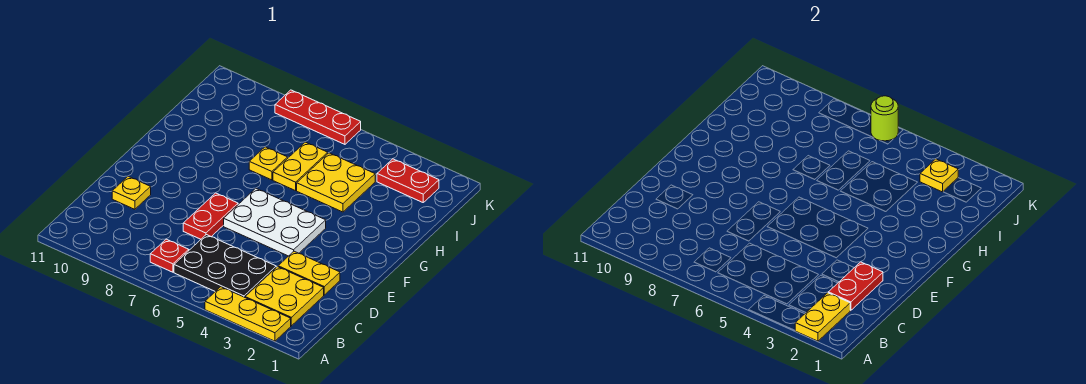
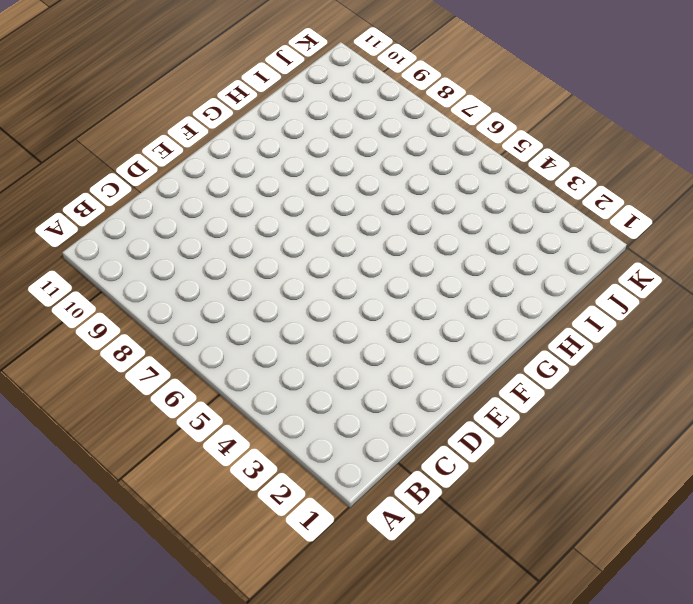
none -> yellow 1x3 plate [205,287,291,341]
none -> yellow 2x2 plate [245,267,324,326]
none -> black 2x3 plate [174,235,276,297]

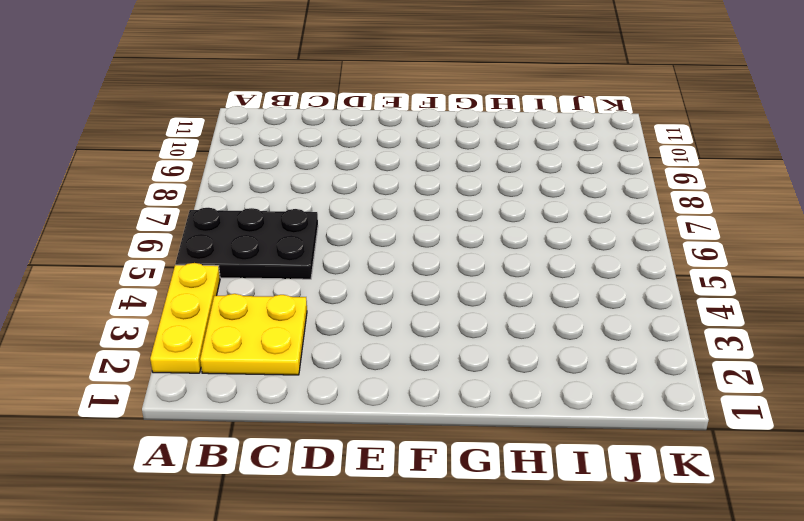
black 2x3 plate [175,208,318,279] -> black 2x3 plate turned to [174,235,276,297]
none -> red 1x1 plate [150,239,189,272]
none -> yellow 1x2 plate [278,251,340,295]
none -> red 1x2 plate [183,193,238,239]

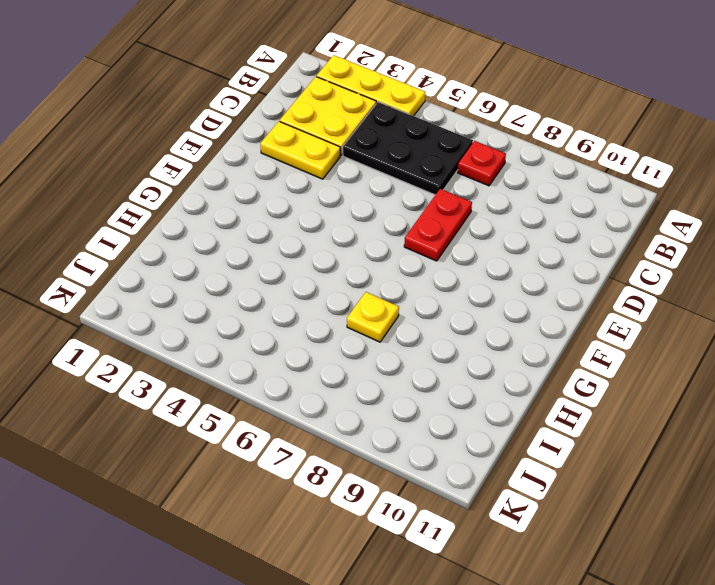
none -> yellow 1x1 plate [112,176,151,209]
none -> white 2x3 plate [224,188,326,256]
none -> yellow 2x2 plate [297,153,375,212]

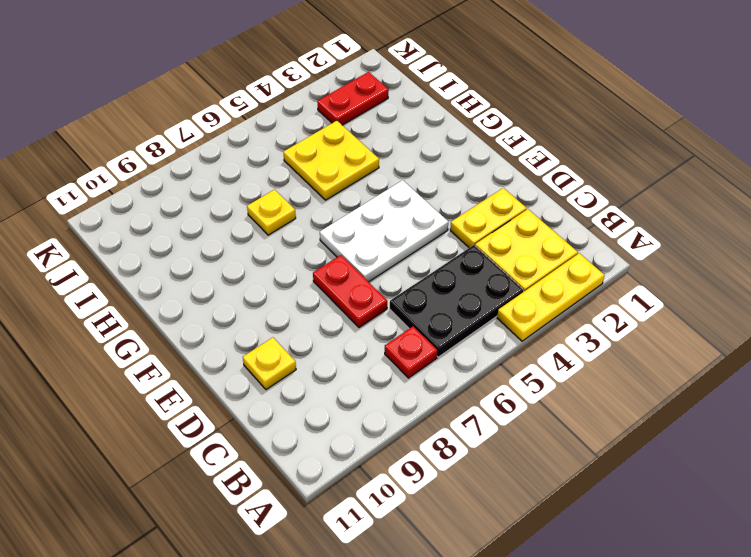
none -> yellow 1x2 plate [273,142,328,191]
none -> red 1x3 plate [275,90,361,144]
none -> yellow 1x2 plate [795,293,850,341]

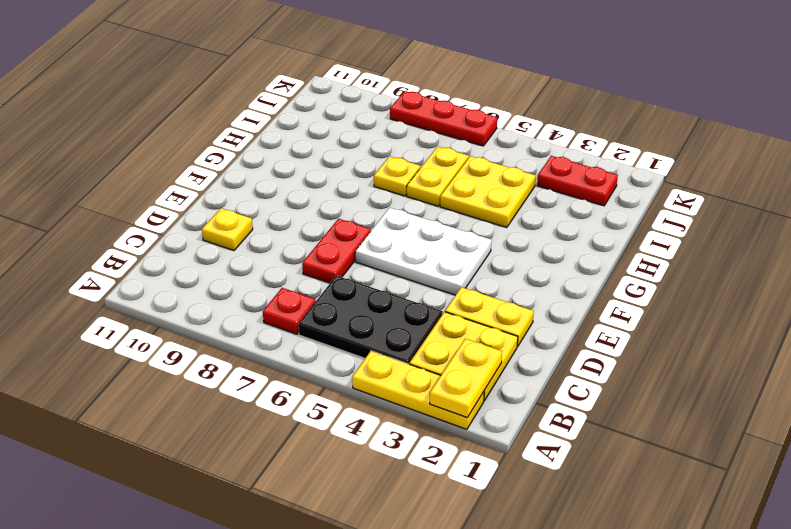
none -> red 1x2 plate [828,262,883,311]
none -> yellow 1x1 plate [920,159,958,192]
none -> lime 1x1 round brick [871,96,898,141]

